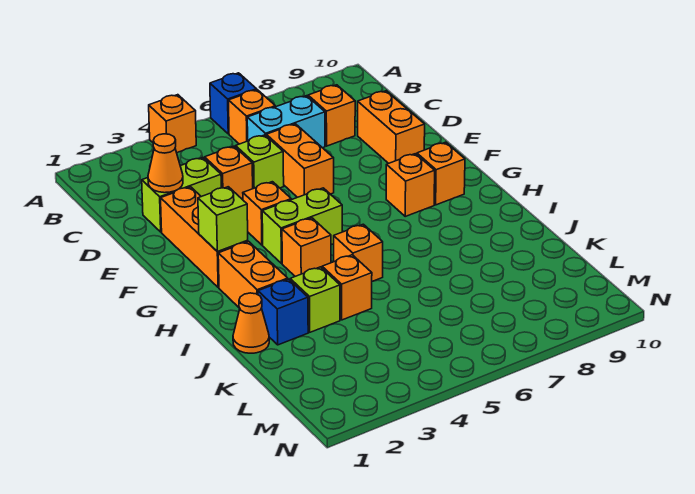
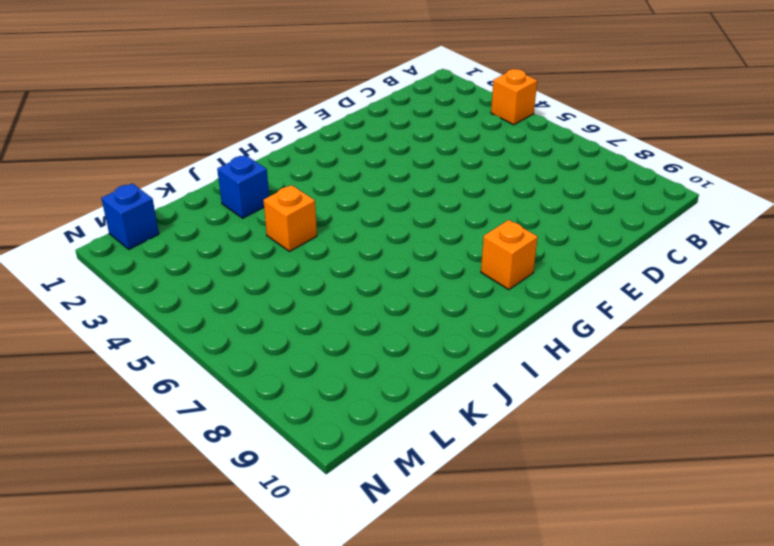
blue 1x1 brick [101,183,159,249] -> blue 1x1 brick moved to [210,73,257,134]
none -> orange 1x1 brick [229,90,275,144]
none -> cyan 1x2 brick [247,96,325,148]
none -> orange 1x1 brick [308,85,355,146]

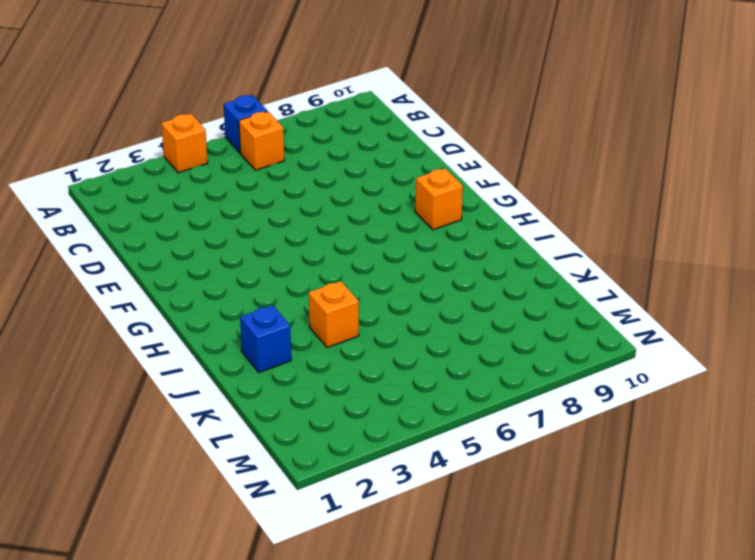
none -> cyan 1x2 brick [247,96,325,148]
none -> orange 1x1 brick [308,85,355,146]
none -> lime 1x2 brick [142,157,221,232]

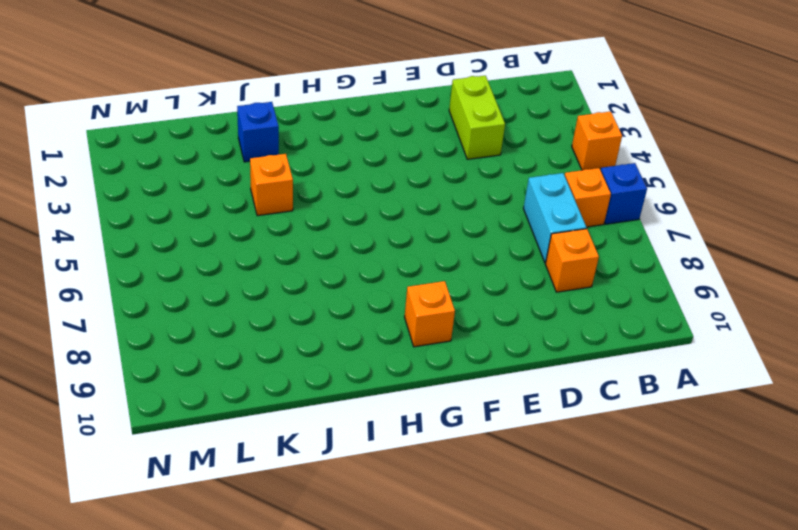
none -> orange 1x1 brick [205,146,253,200]
none -> lime 1x1 brick [236,135,284,189]
none -> orange 1x2 brick [266,124,334,197]

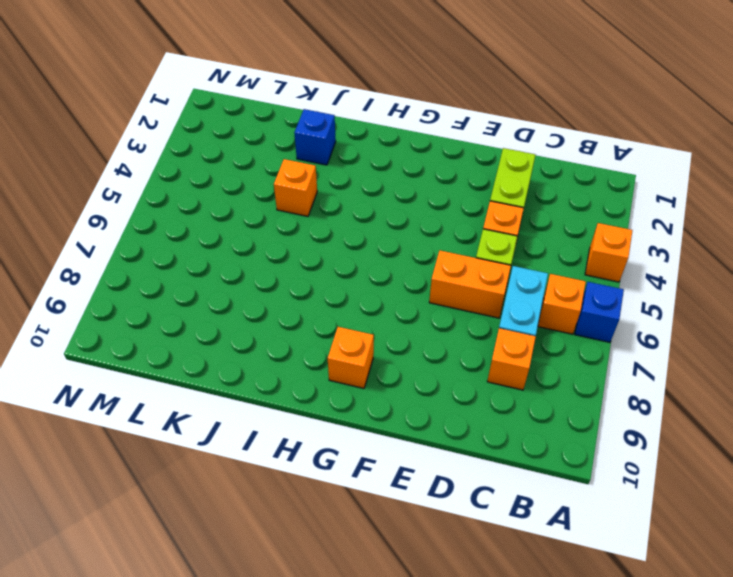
none -> orange 1x2 brick [358,91,425,163]
none -> orange 1x3 brick [161,187,248,287]
none -> orange 1x1 brick [243,182,291,245]

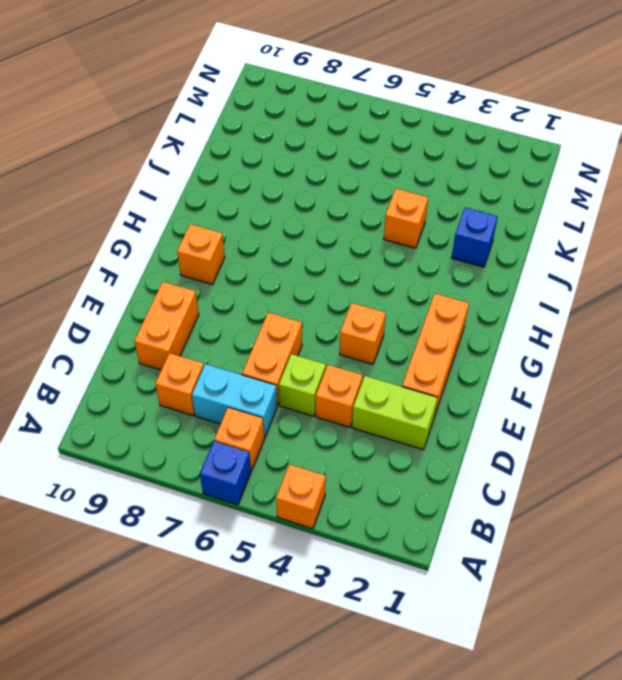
none -> lime 1x2 brick [262,188,342,264]
none -> orange 1x1 brick [386,154,435,216]
none -> orange 1x2 brick [218,242,288,307]

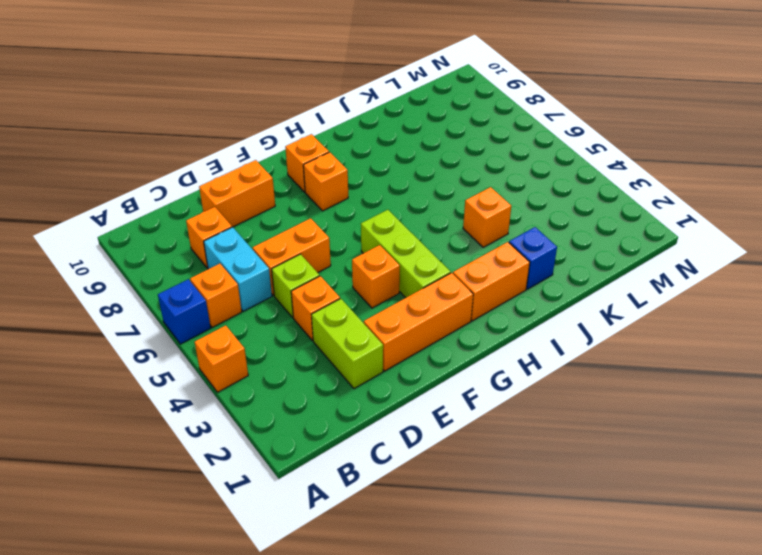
lime 1x3 brick [361,210,451,298] -> lime 1x2 brick [262,188,342,264]
none -> orange 1x1 brick [282,218,331,276]
none -> orange 1x1 brick [334,224,383,281]
none -> orange 1x1 cone [233,293,269,353]

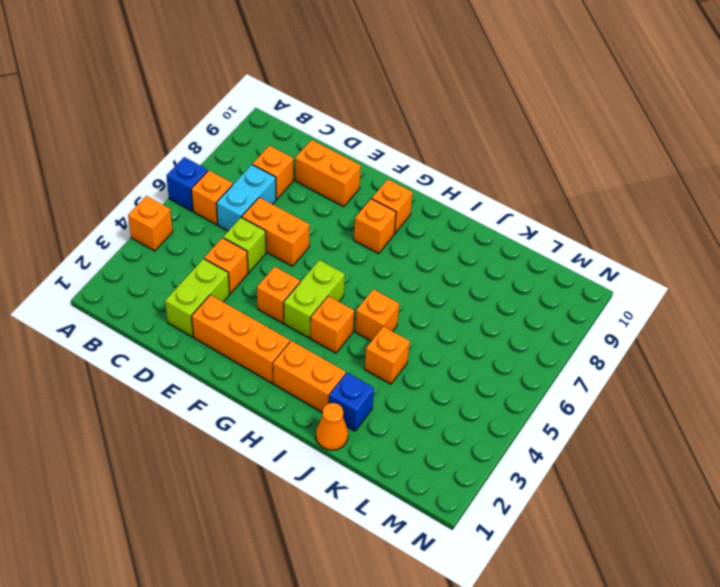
none -> lime 1x1 brick [290,267,340,332]
none -> orange 1x1 cone [148,134,183,193]
none -> lime 1x1 brick [198,187,248,251]

